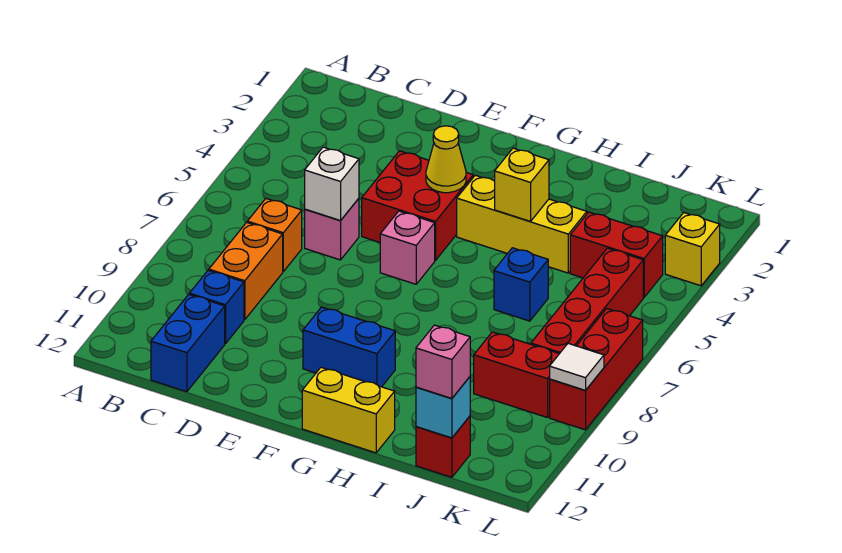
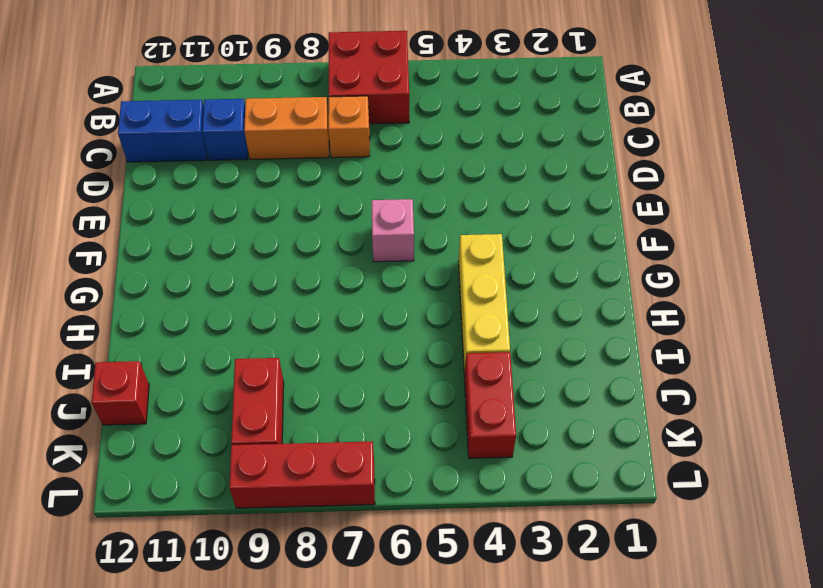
red 2x2 brick [329,31,409,124] -> red 2x2 brick moved to [362,151,473,260]
none -> pink 1x1 brick [305,198,359,260]
none -> blue 1x2 brick [303,307,395,387]
none -> yellow 1x2 brick [302,367,395,453]

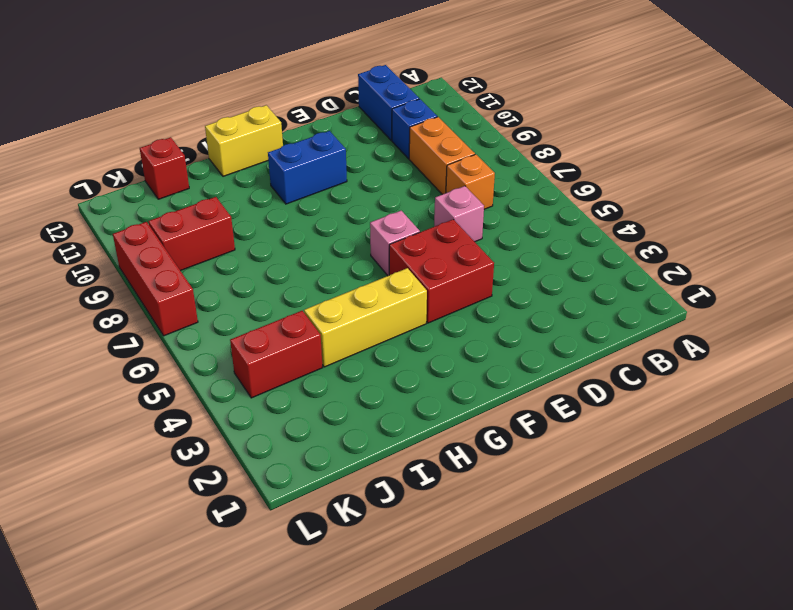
none -> blue 1x1 brick [494,248,548,321]
none -> red 1x4 brick [531,248,643,354]
none -> yellow 1x1 brick [665,213,720,286]

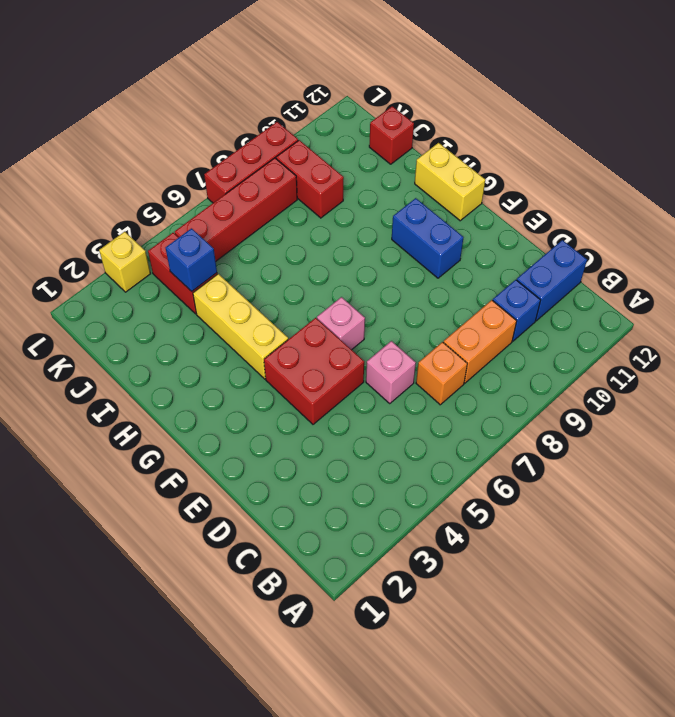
blue 1x1 brick [165,228,217,291] -> blue 1x1 brick moved to [494,248,548,321]
none -> white 1x1 brick [305,147,359,220]
none -> yellow 1x1 cone [426,126,466,193]
none -> yellow 1x1 brick [495,148,549,221]

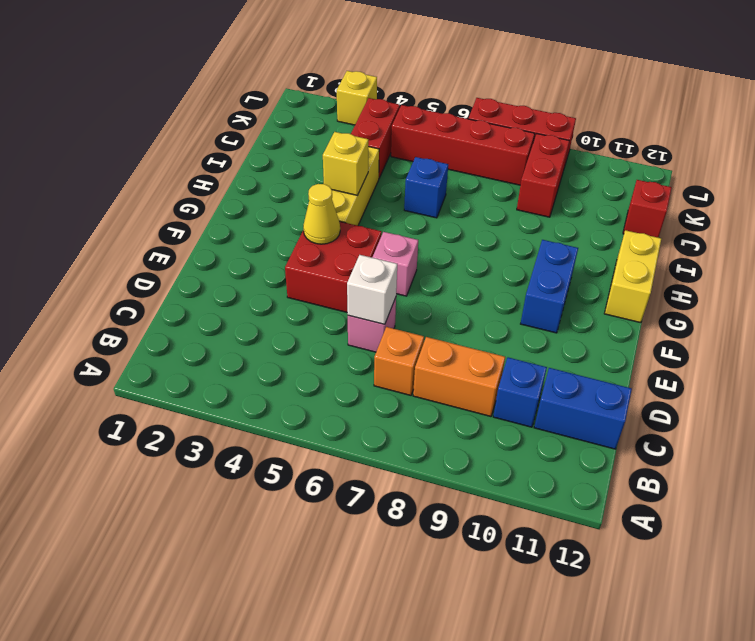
none -> cyan 1x1 brick [416,377,470,438]
none -> white 1x1 tile [550,343,604,391]
none -> pink 1x1 brick [416,325,470,398]

